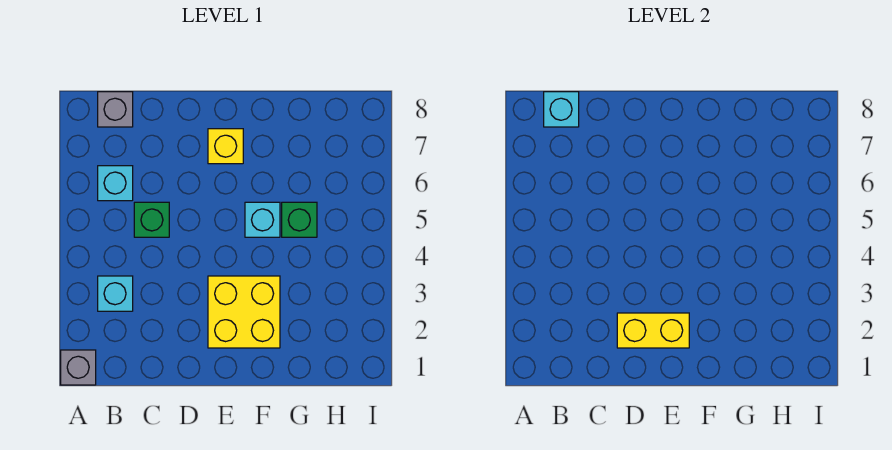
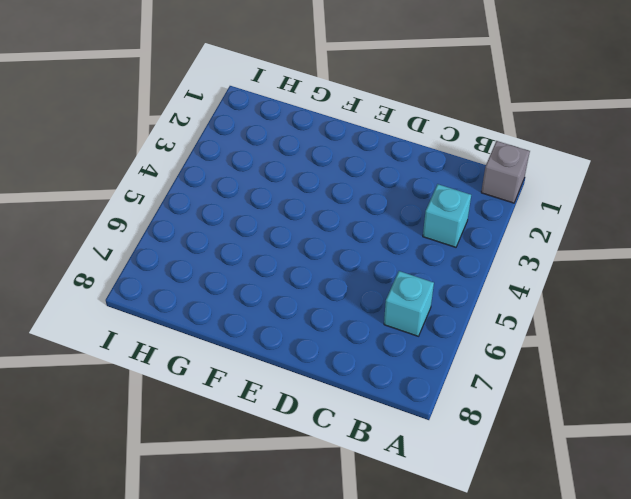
none -> grey 1x1 brick [98,92,133,127]
none -> green 1x1 brick [134,202,169,237]

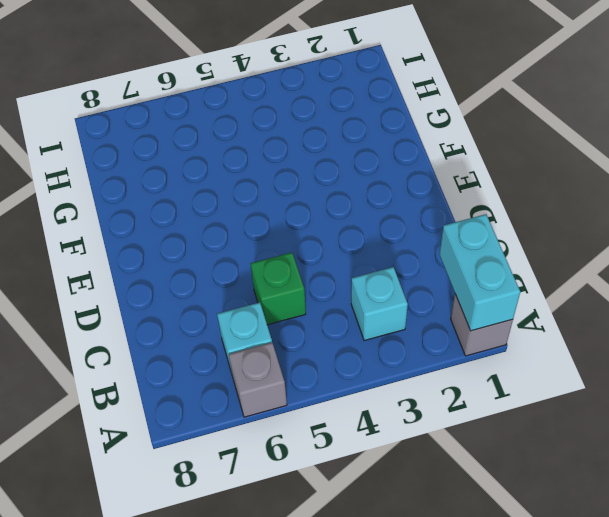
cyan 1x2 brick [439,214,520,331] -> none
grey 1x1 brick [229,343,287,417] -> grey 1x1 brick moved to [98,92,133,127]
none -> yellow 2x2 brick [208,276,280,348]
none -> yellow 1x1 brick [208,129,243,164]

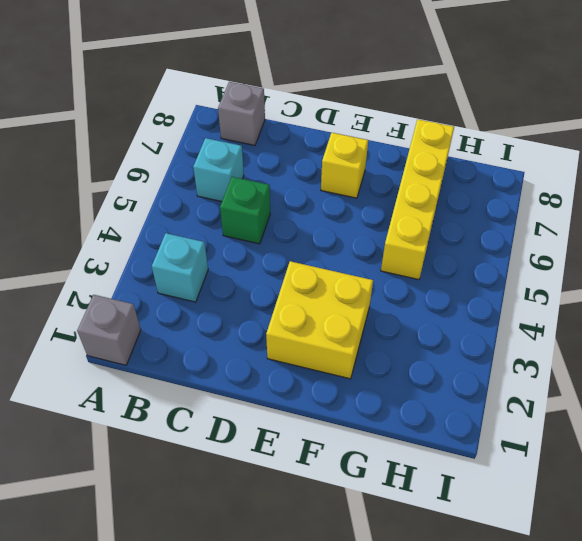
yellow 1x4 brick [381,119,454,280] -> green 1x1 brick [282,202,317,237]
none -> cyan 1x1 brick [245,202,280,237]
none -> cyan 1x1 brick [544,92,579,127]

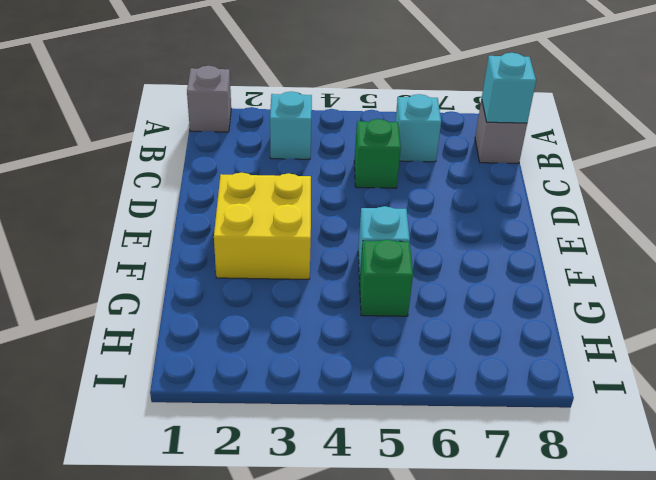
none -> yellow 1x1 brick [208,129,243,164]
none -> yellow 1x2 brick [617,313,689,348]

